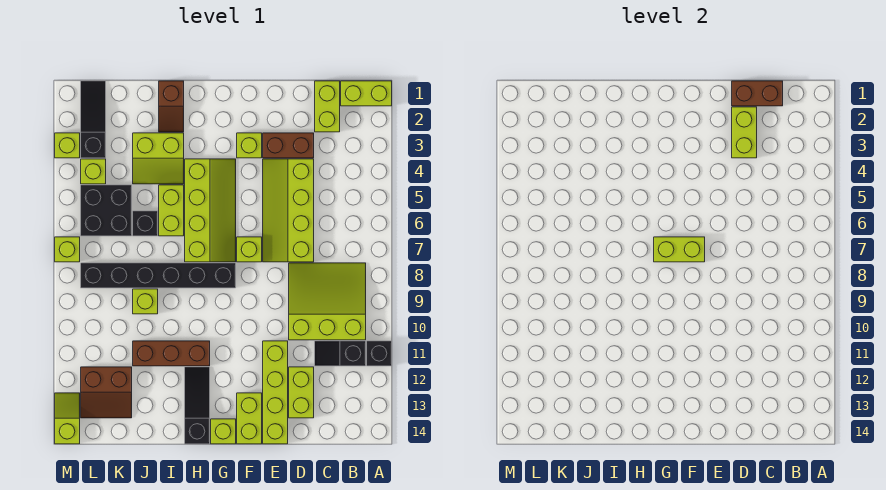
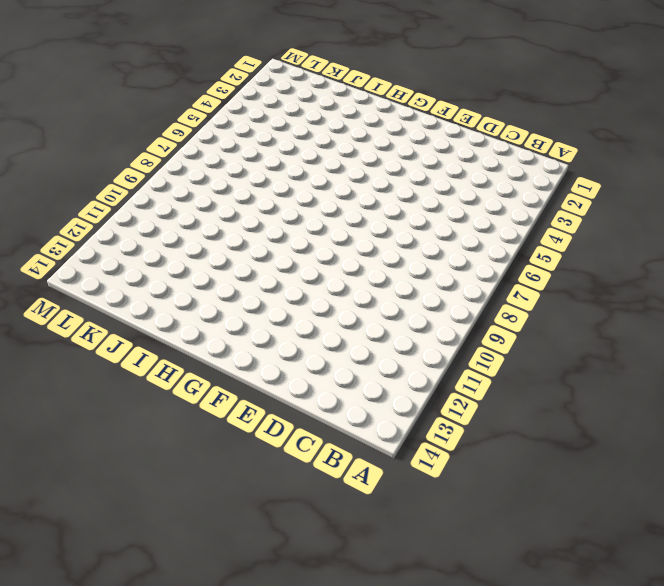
none -> lime 1x2 brick [341,81,392,106]
none -> black 1x1 brick [367,341,392,366]
none -> lime 3x3 slope [289,263,366,340]
none -> black 1x2 slope [315,341,366,366]

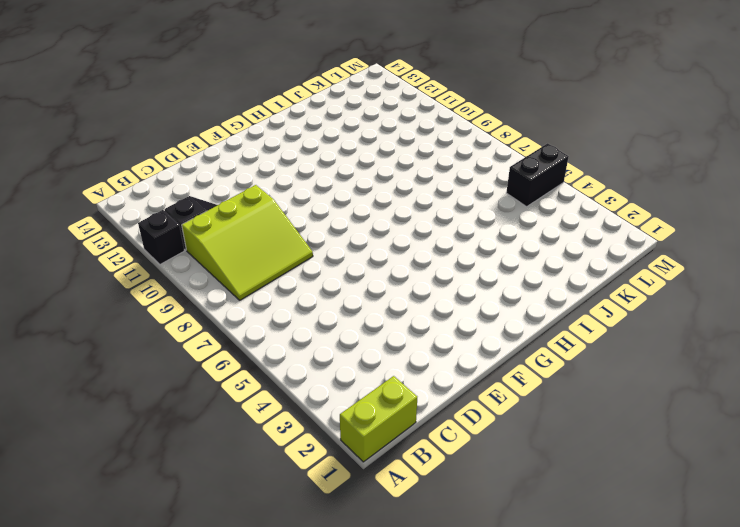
black 1x2 brick [506,143,569,207] -> black 2x2 brick [81,185,132,236]
none -> lime 1x2 brick [315,81,340,132]
none -> brown 1x2 brick [263,133,314,158]
none -> lime 2x4 slope [263,159,314,262]
none -> lime 1x2 brick [289,367,314,418]

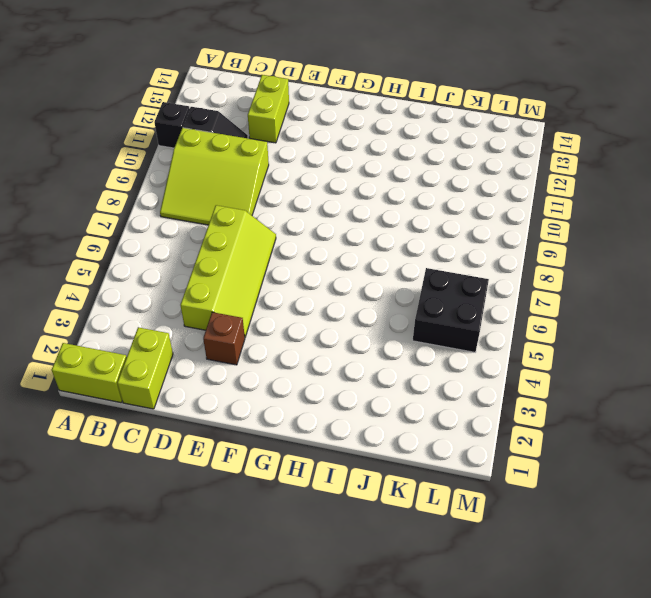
brown 1x1 brick [203,312,245,365] -> brown 1x2 brick [263,133,314,158]
none -> lime 1x4 brick [263,341,288,444]
none -> lime 1x1 brick [237,133,262,158]
none -> lime 1x1 brick [237,237,262,262]
none -> lime 1x2 brick [237,393,262,444]

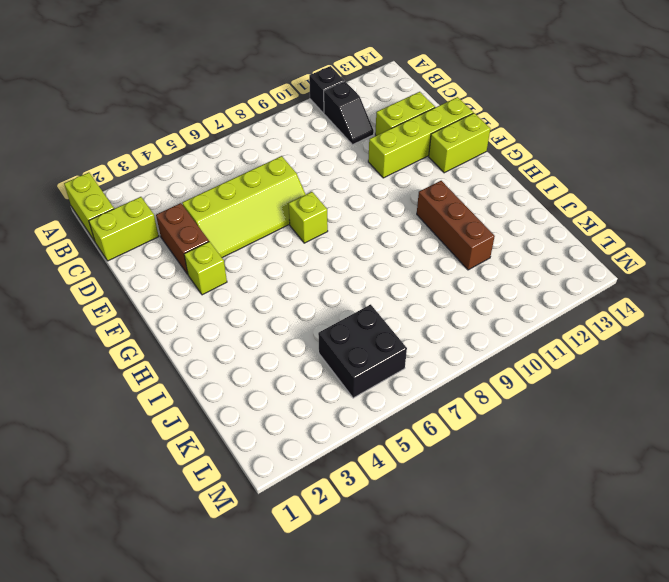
none -> lime 3x3 slope [289,263,366,340]
none -> lime 2x4 slope [185,159,236,262]
none -> black 1x6 brick [81,263,236,288]
none -> lime 1x1 brick [211,419,236,444]

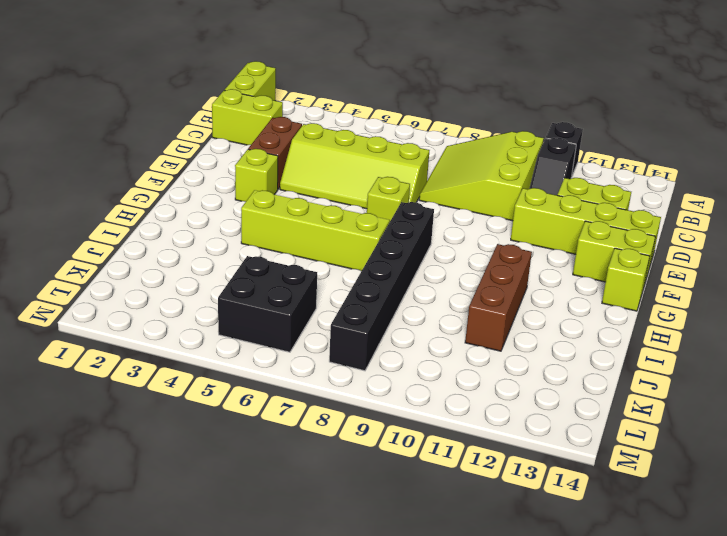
none -> black 1x3 slope [185,367,210,444]
none -> brown 1x2 slope [159,81,184,132]
none -> lime 2x2 slope [133,133,184,184]
none -> lime 1x2 brick [159,185,184,236]

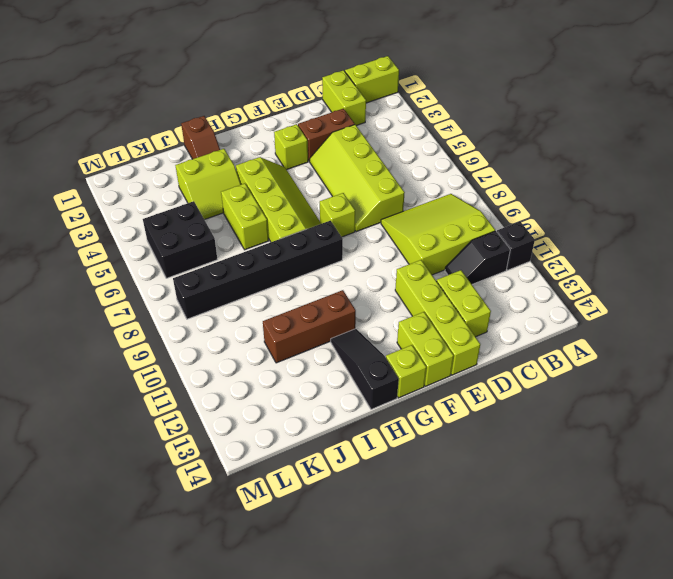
none -> black 1x1 brick [133,211,158,236]
none -> lime 1x1 brick [133,289,158,314]
none -> brown 2x2 slope [81,367,132,418]
none -> black 1x3 slope [81,81,106,158]

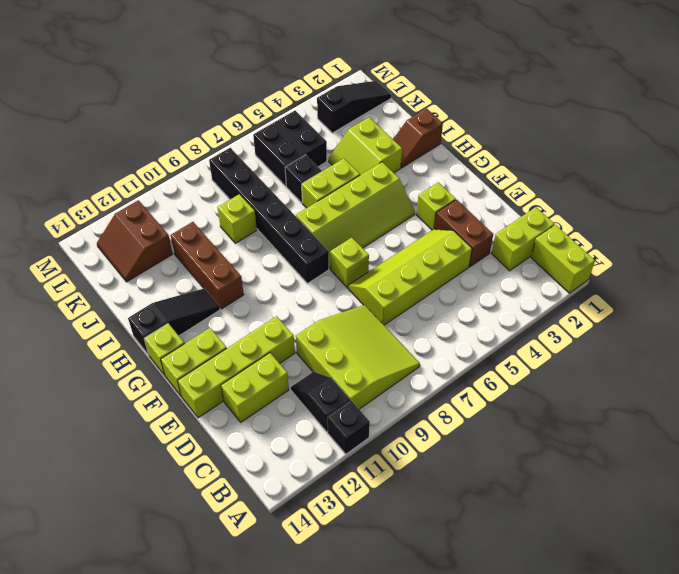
none -> lime 1x1 brick [81,159,106,184]
none -> lime 1x1 brick [55,133,80,158]
none -> lime 1x1 brick [55,237,80,262]
none -> lime 1x2 slope [55,393,80,444]

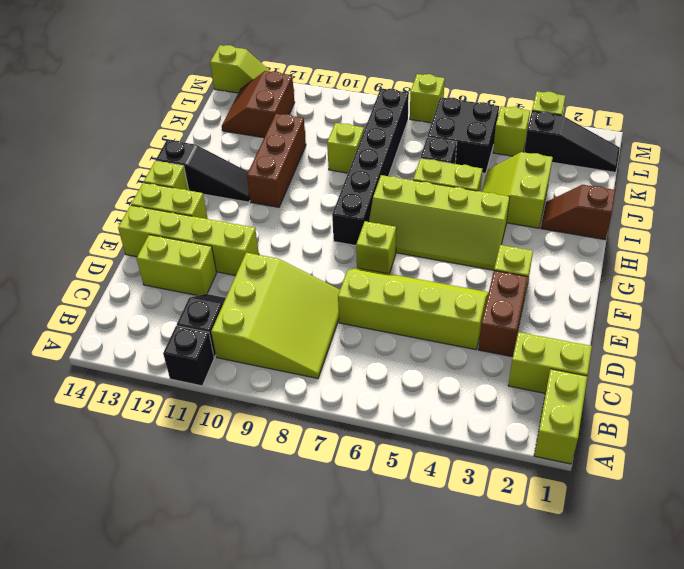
none -> brown 1x2 brick [732,81,783,106]
none -> lime 1x2 brick [732,107,757,158]
none -> lime 1x2 brick [654,237,705,262]

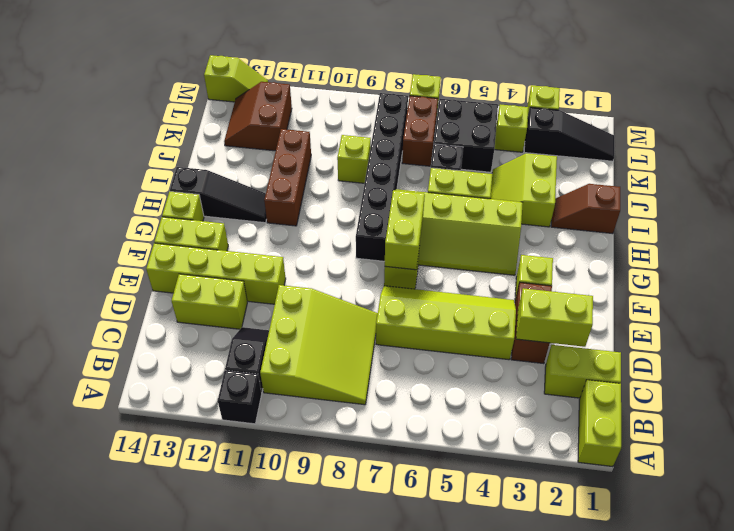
brown 1x2 brick [402,96,438,166] -> brown 1x2 brick moved to [732,81,783,106]

